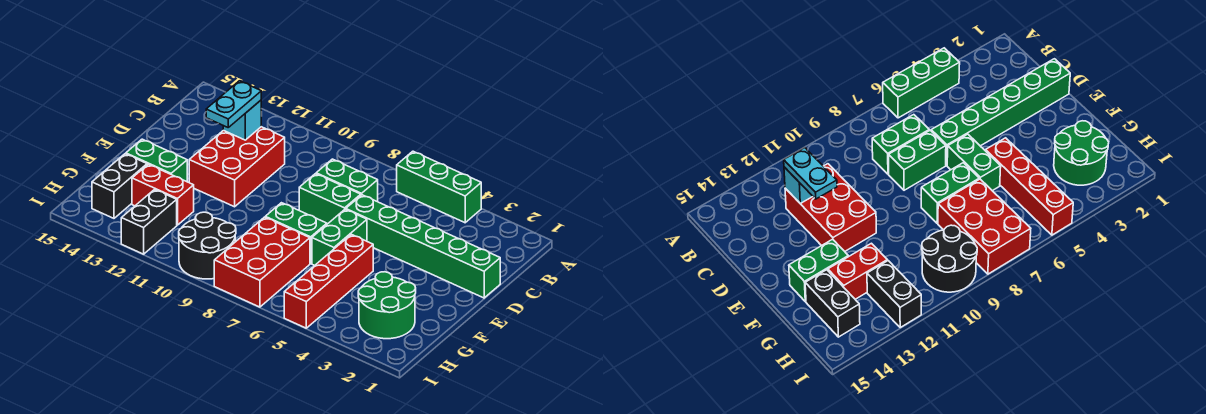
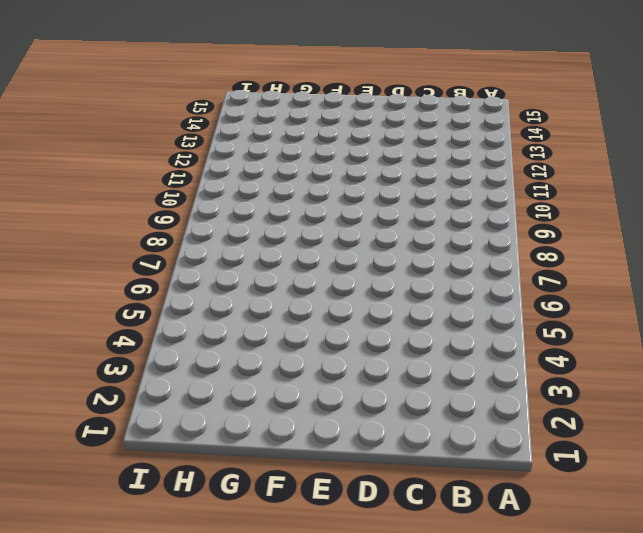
none -> green 1x3 brick [397,151,481,223]
none -> green 1x2 brick [316,159,378,202]
none -> red 2x3 brick [189,127,285,207]

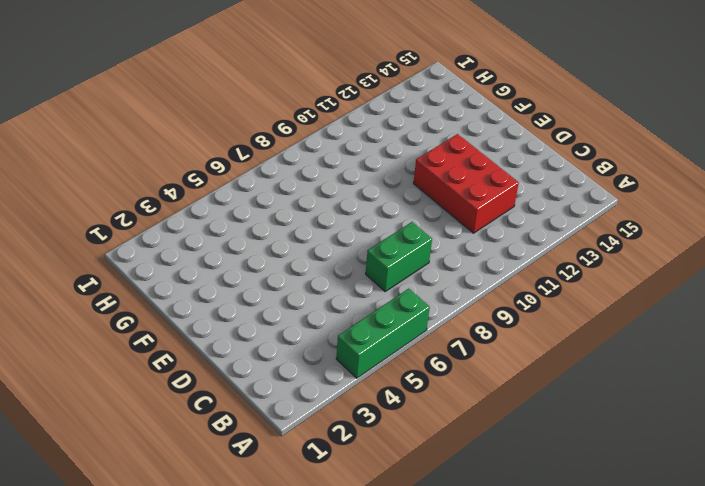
none -> green 1x6 brick [346,195,500,298]
none -> green 1x2 brick [299,174,361,224]
none -> green 1x2 brick [312,209,367,265]

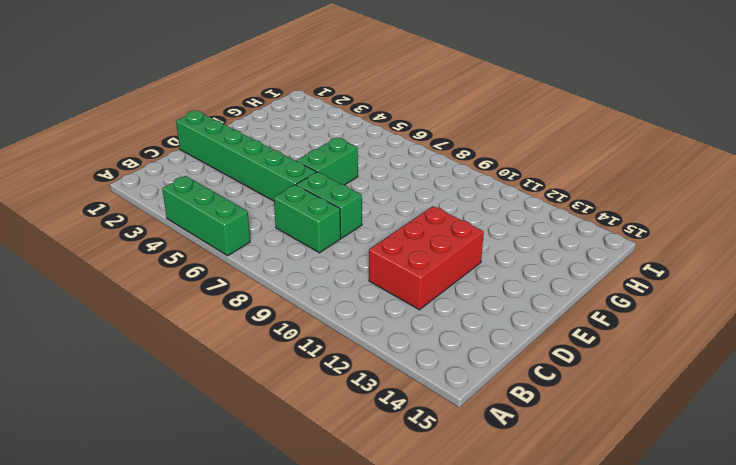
none -> red 1x4 brick [284,234,373,328]
none -> green 1x2 brick [265,203,327,263]
none -> green 1x2 brick [126,139,187,182]

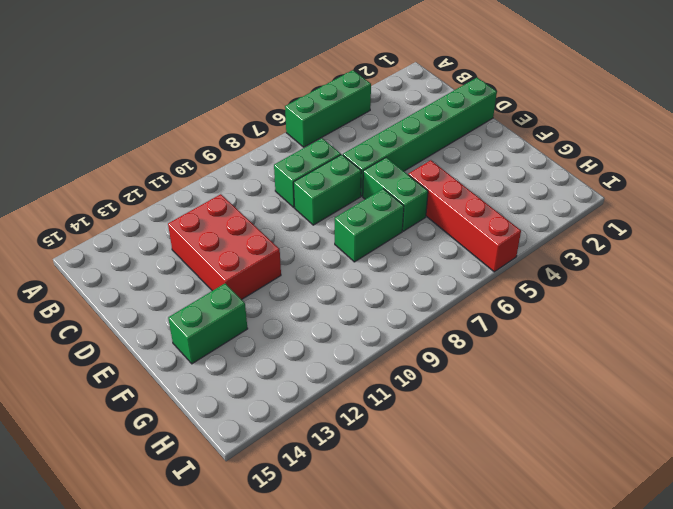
none -> green 2x2 round brick [358,272,416,339]
none -> red 2x3 brick [214,217,310,307]
none -> red 1x2 brick [132,164,194,225]

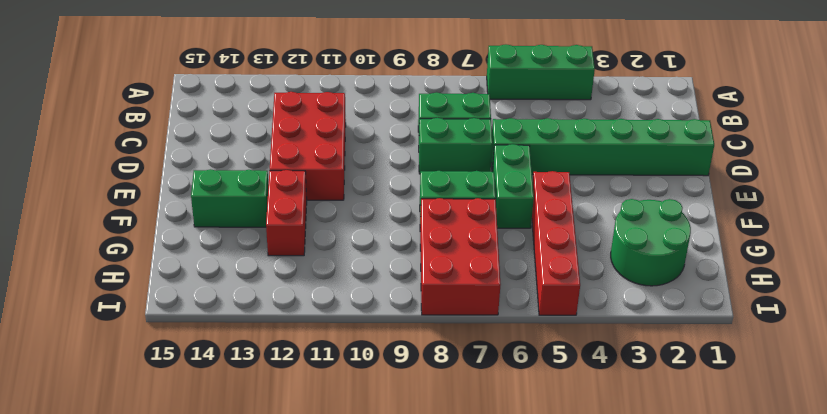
red 1x2 brick [266,170,307,256] -> red 1x2 brick turned to [132,164,194,225]
none -> black 1x2 brick [92,154,147,218]
none -> black 2x2 round brick [179,212,236,279]
none -> black 1x2 brick [121,189,177,254]

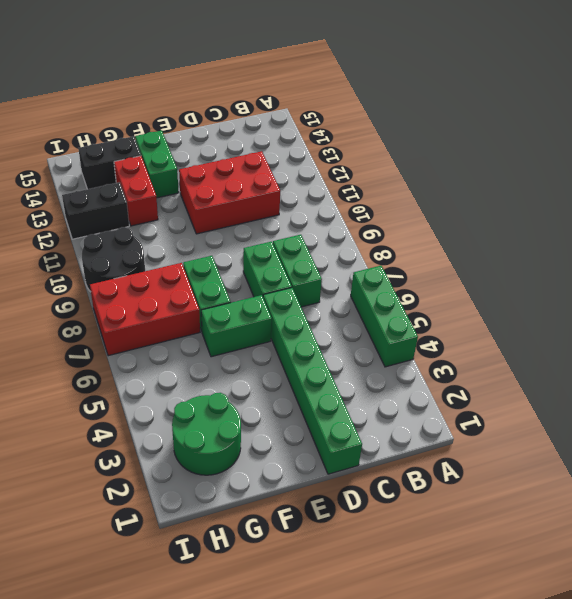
none -> red 1x4 brick [284,234,373,328]
none -> cyan 1x1 brick [223,100,261,140]
none -> cyan 1x2 plate [206,81,261,127]

